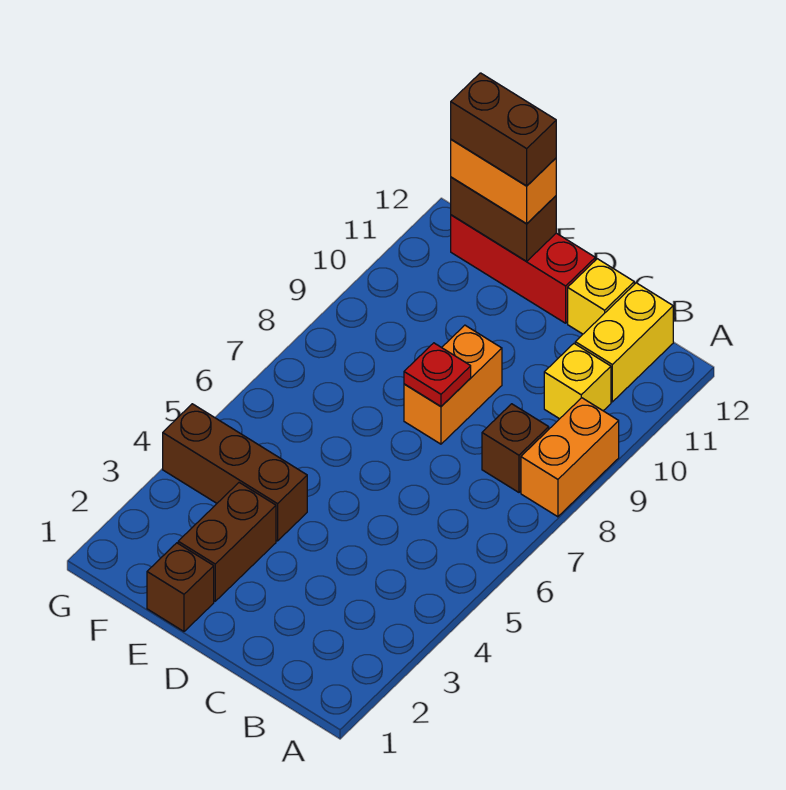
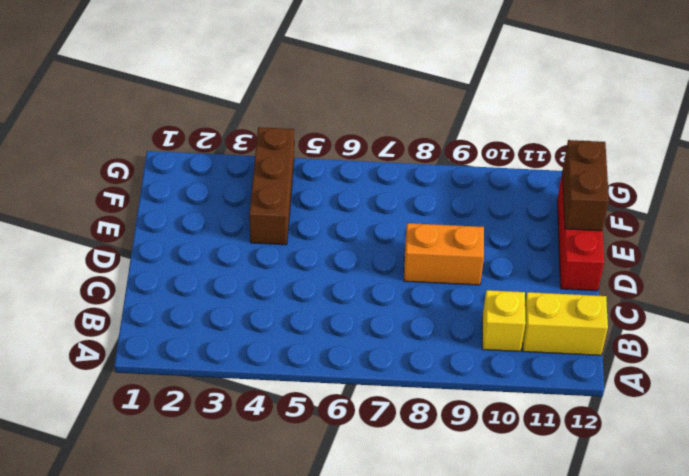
none -> orange 1x2 brick [521,398,619,517]
none -> brown 1x1 brick [482,404,549,492]
none -> yellow 1x1 brick [568,259,634,334]

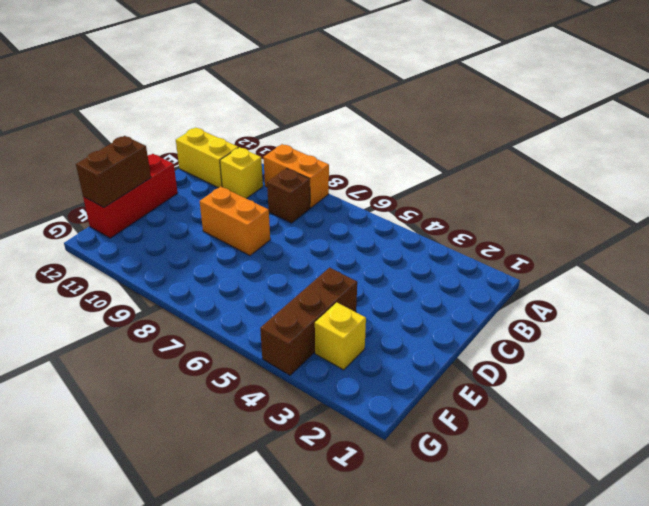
yellow 1x1 brick [315,303,366,370] -> yellow 1x1 brick moved to [568,259,634,334]
none -> brown 1x1 brick [147,543,214,631]
none -> brown 1x2 brick [178,483,276,601]
none -> red 1x1 plate [404,343,471,406]

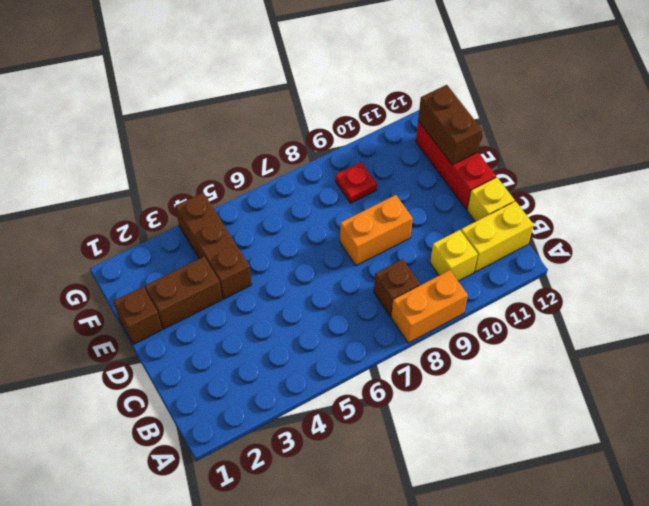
red 1x1 plate [335,162,377,203] -> red 1x1 plate moved to [404,343,471,406]
none -> orange 1x2 brick [451,140,556,224]
none -> brown 1x2 brick [451,73,556,186]

